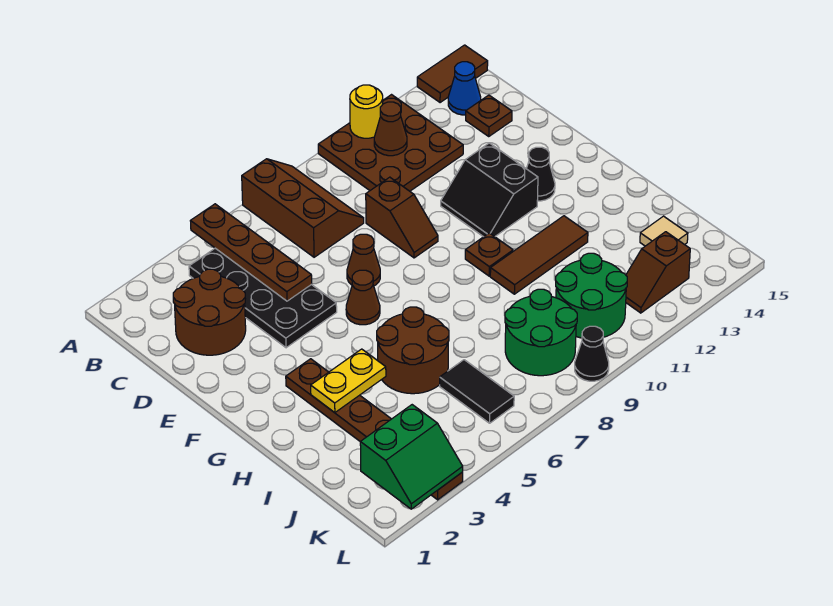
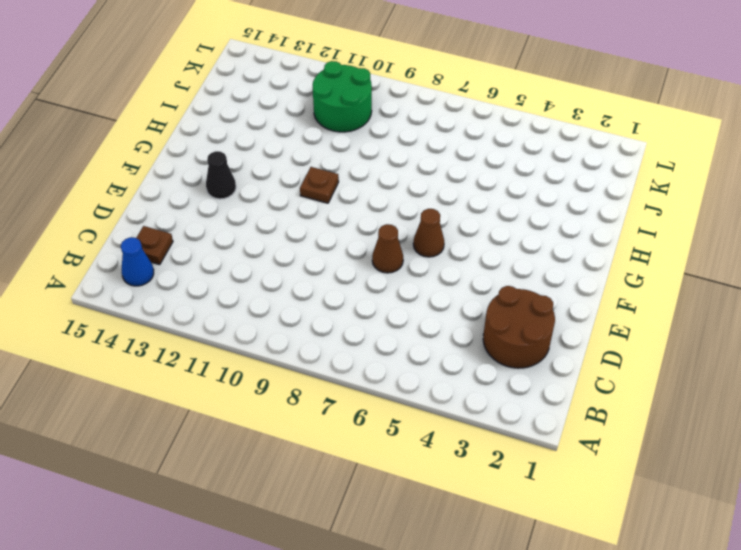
none -> brown 2x3 slope [242,159,364,257]
none -> brown 3x3 plate [318,95,463,191]
none -> brown 1x2 tile [417,45,488,103]

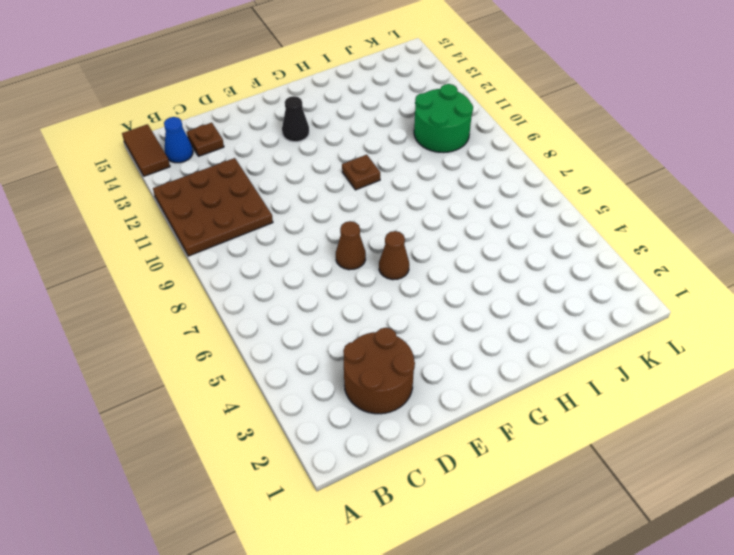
none -> brown 2x3 slope [242,159,364,257]
none -> black 2x4 plate [189,248,337,348]
none -> brown 1x2 slope [366,177,438,258]

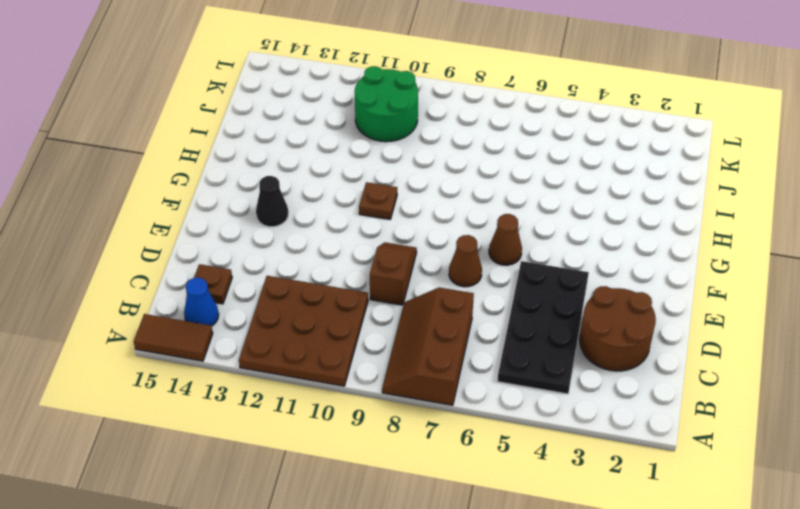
none -> black 2x2 slope [441,143,538,237]
none -> brown 1x6 plate [286,359,463,500]
none -> brown 2x2 round brick [377,307,449,394]

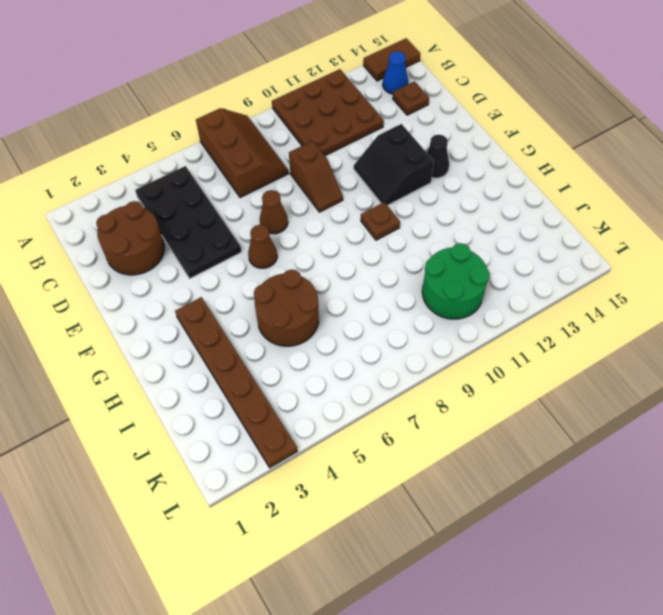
none -> brown 1x3 tile [490,216,588,294]
none -> black 1x2 tile [440,360,514,423]
none -> green 2x2 round brick [505,289,577,376]

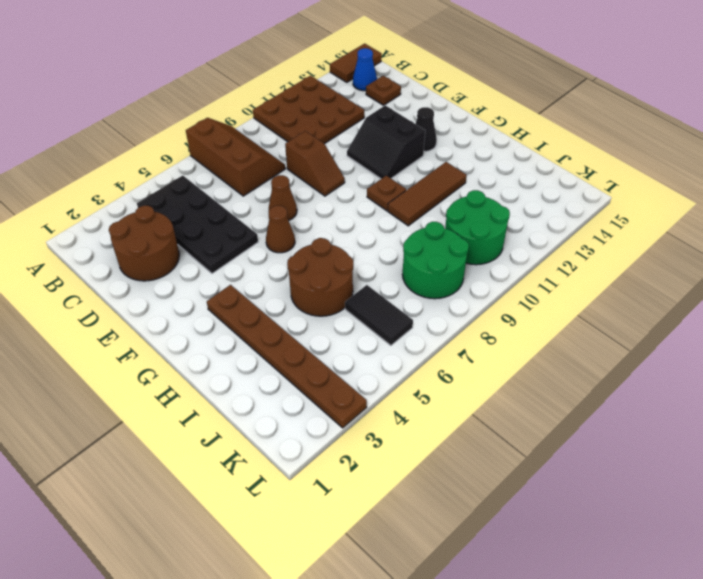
none -> tan 1x1 tile [640,216,688,246]
none -> brown 1x2 slope [626,232,690,313]
none -> black 1x1 cone [575,326,609,381]

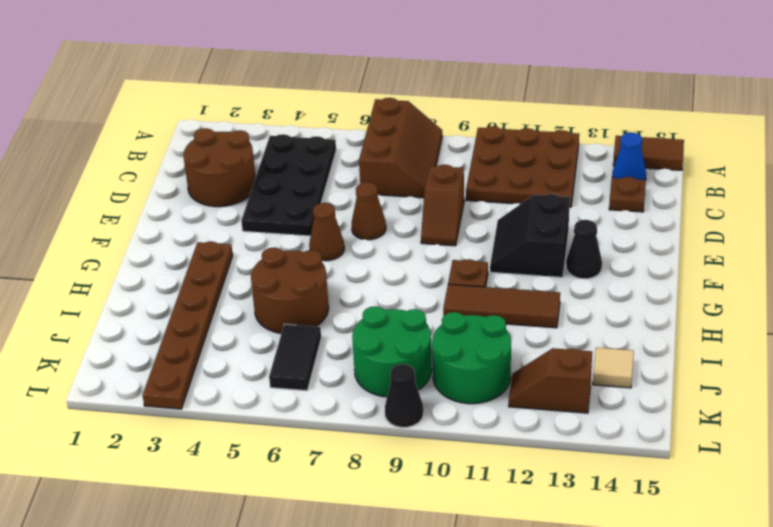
none -> brown 1x4 plate [191,204,312,301]
none -> yellow 1x1 round brick [350,85,383,138]
none -> brown 1x1 cone [374,102,407,156]

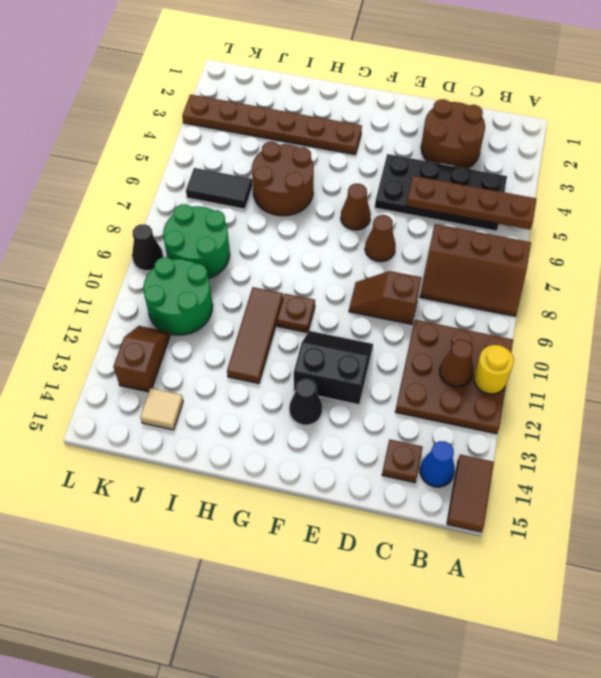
none -> yellow 1x2 plate [311,349,386,413]
none -> green 2x2 slope [360,405,463,509]

